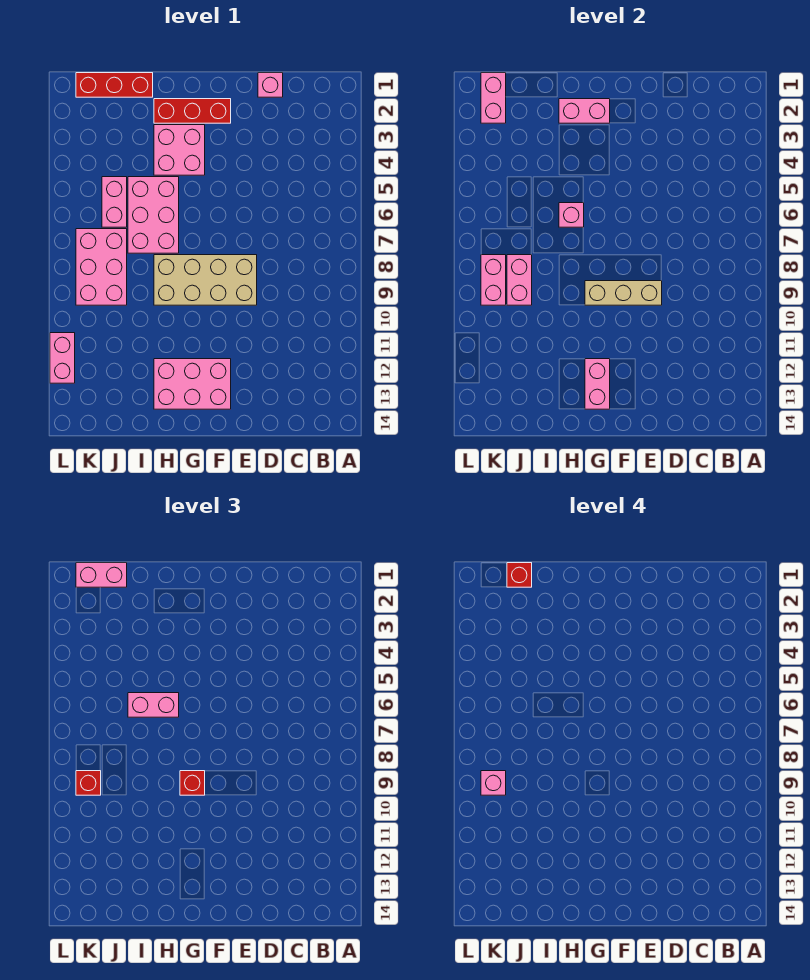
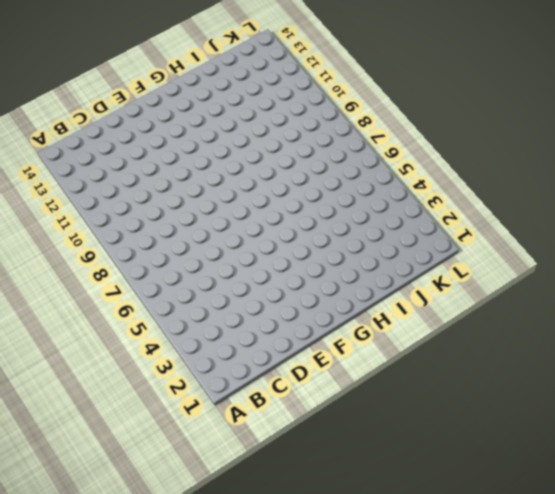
none -> pink 1x1 brick [258,73,283,97]
none -> tan 2x4 brick [154,255,257,305]
none -> red 1x3 brick [154,99,231,123]

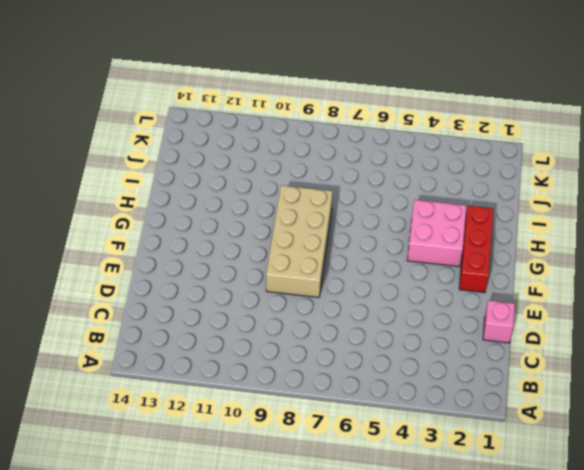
none -> pink 2x3 brick [154,359,231,409]
none -> pink 2x3 brick [128,177,179,253]
none -> red 1x3 brick [76,73,153,97]

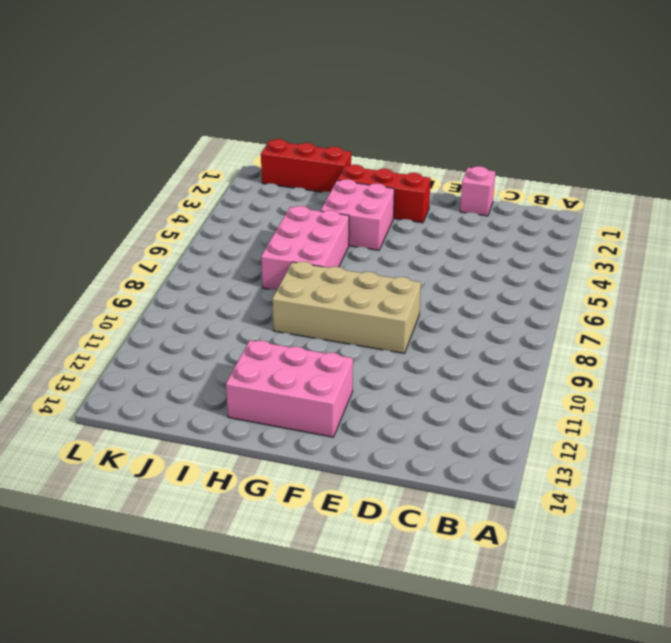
none -> pink 1x2 brick [102,177,127,227]
none -> pink 2x3 brick [76,229,127,305]
none -> pink 1x2 brick [50,333,75,383]

